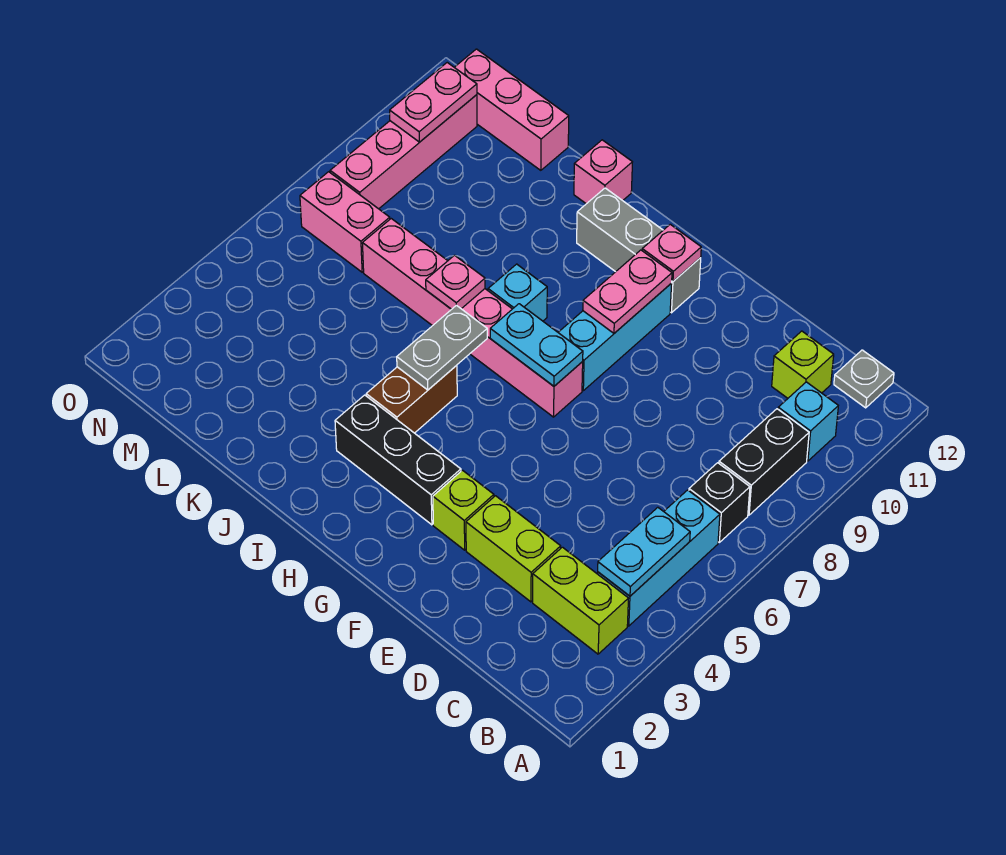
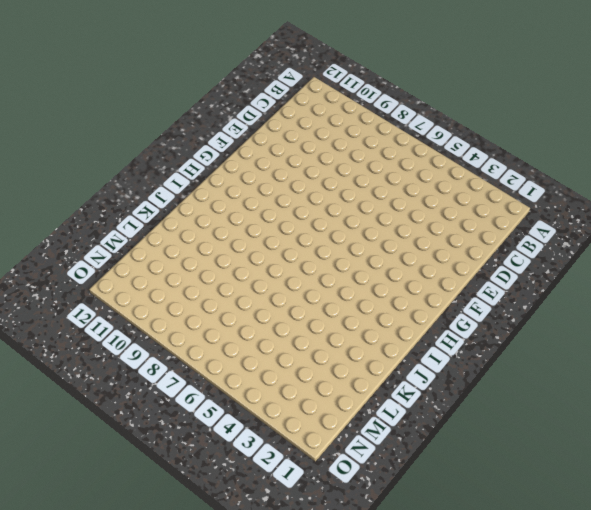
none -> lime 1x2 brick [533,547,629,654]
none -> cyan 1x3 brick [598,490,720,626]
none -> black 1x1 brick [689,463,750,542]

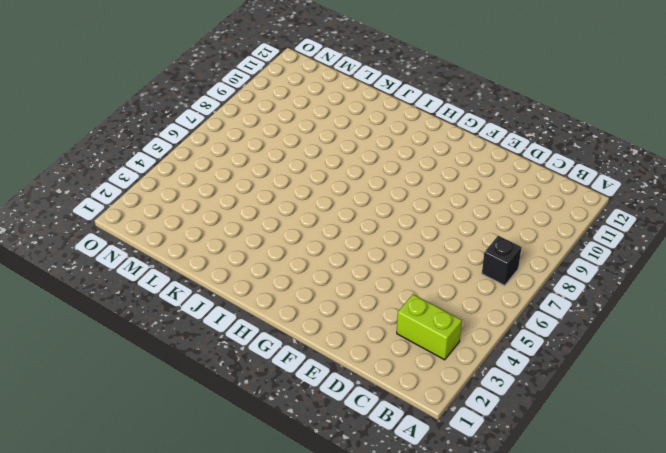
none -> cyan 1x3 brick [598,490,720,626]
none -> black 1x2 brick [719,409,809,515]
none -> cyan 1x1 brick [778,382,838,461]

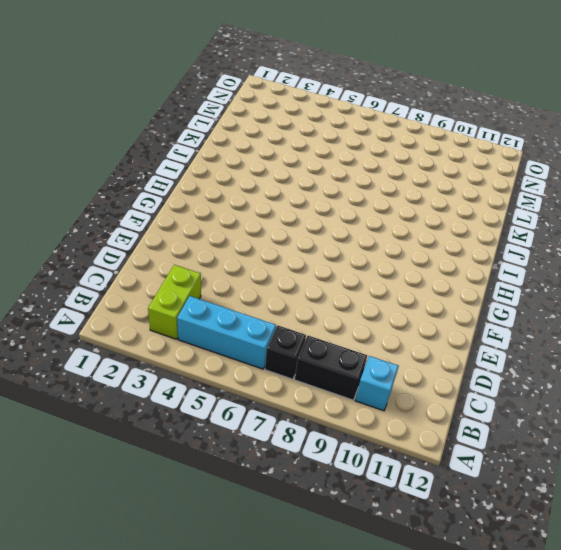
none -> grey 1x1 plate [834,350,894,408]
none -> lime 1x1 brick [772,331,834,398]
none -> lime 1x2 brick [466,496,561,602]

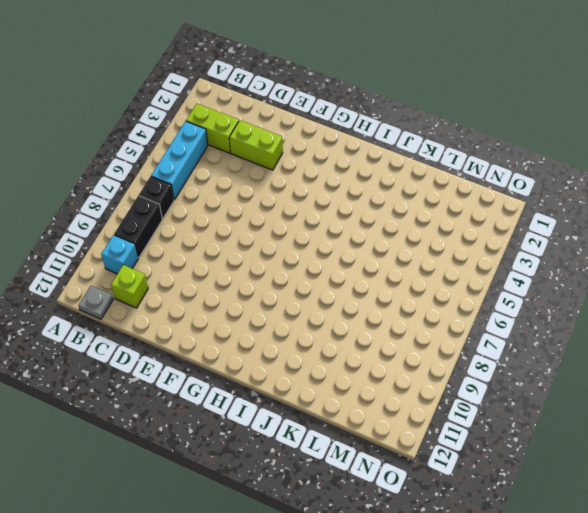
none -> lime 1x1 brick [433,470,494,550]
none -> black 1x3 brick [335,395,461,525]
none -> pink 1x6 brick [362,219,583,417]

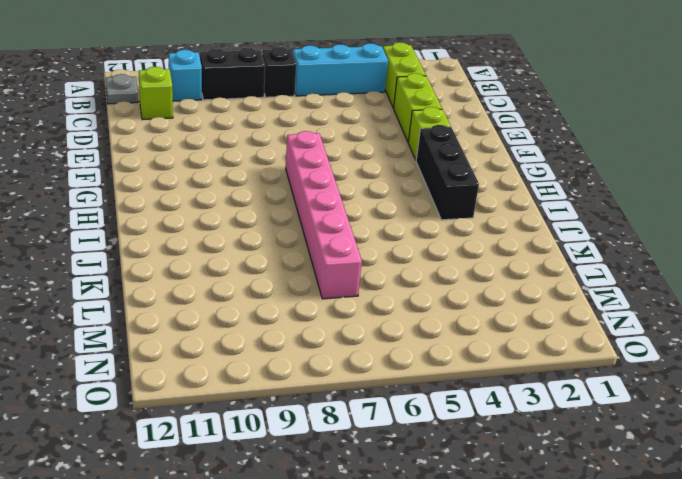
none -> cyan 1x3 brick [558,283,672,391]
none -> grey 1x3 brick [577,188,701,313]
none -> brown 1x2 brick [366,365,457,433]

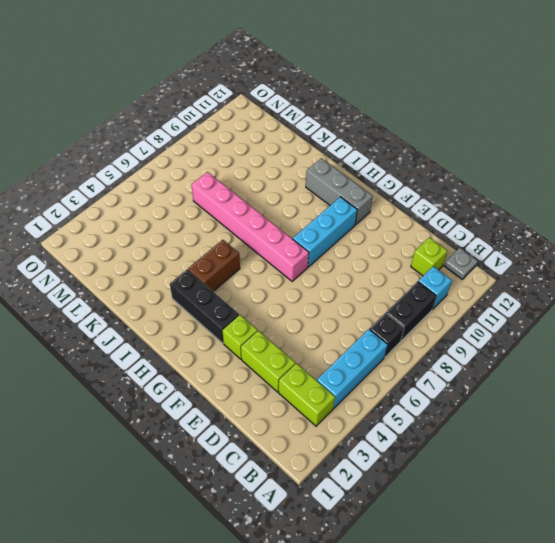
none -> cyan 1x1 brick [488,264,547,321]
none -> pink 1x1 brick [574,140,632,204]
none -> pink 1x3 brick [454,49,569,170]

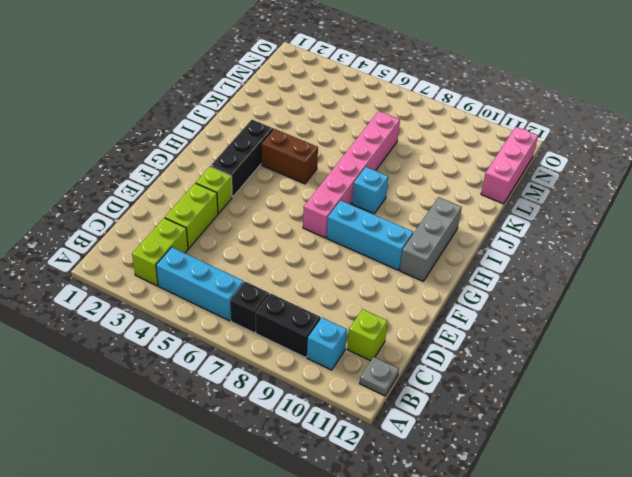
none -> pink 1x1 brick [574,140,632,204]
none -> pink 1x2 brick [300,172,390,272]
none -> pink 1x4 brick [330,95,477,209]

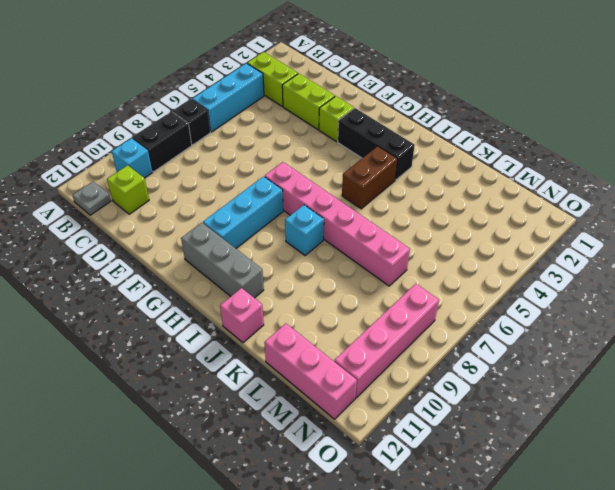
none -> pink 1x2 brick [300,172,390,272]
none -> cyan 1x2 plate [598,507,690,596]
none -> cyan 1x2 plate [490,304,583,386]

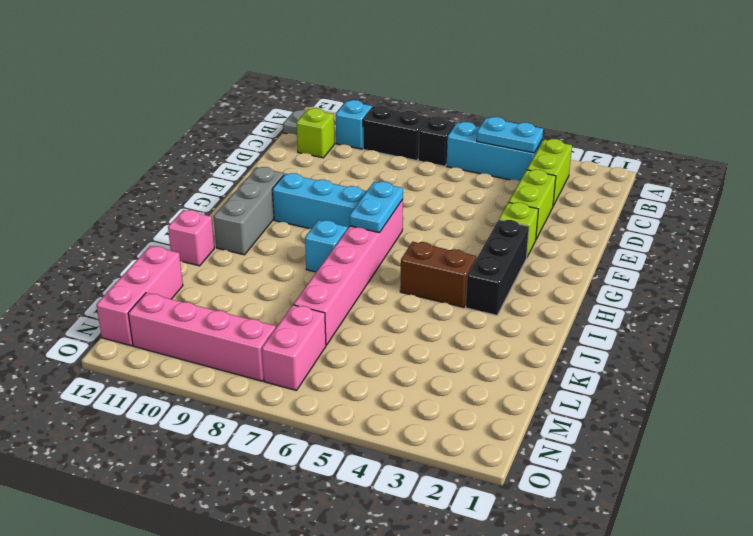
none -> pink 1x2 plate [583,250,672,333]
none -> pink 1x1 plate [642,224,701,281]
none -> grey 1x2 plate [397,305,487,390]

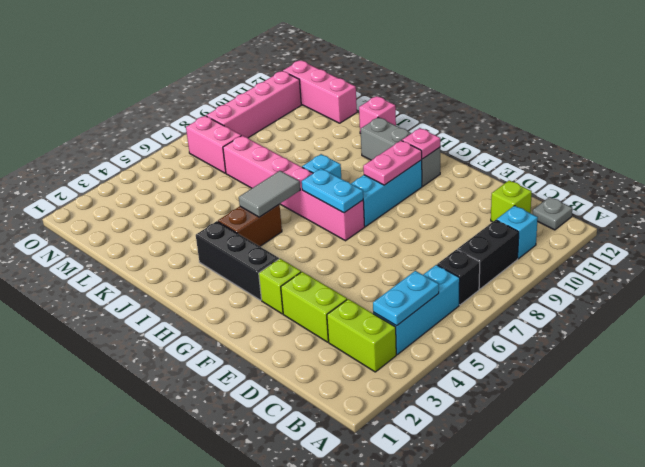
grey 1x2 tile [239,171,300,217] -> grey 1x2 plate [397,305,487,390]
none -> pink 1x1 plate [426,255,485,309]
none -> pink 1x2 plate [390,63,477,142]

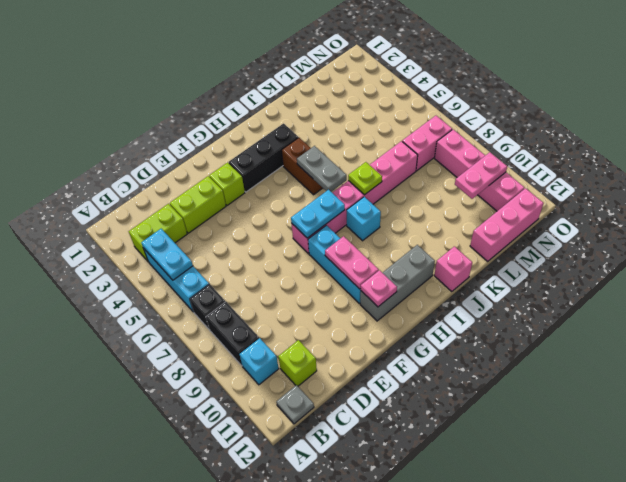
lime 1x1 plate [348,162,382,195] -> pink 1x1 plate [426,255,485,309]
pink 1x2 plate [455,152,507,199] -> pink 1x2 plate turned to [390,63,477,142]

